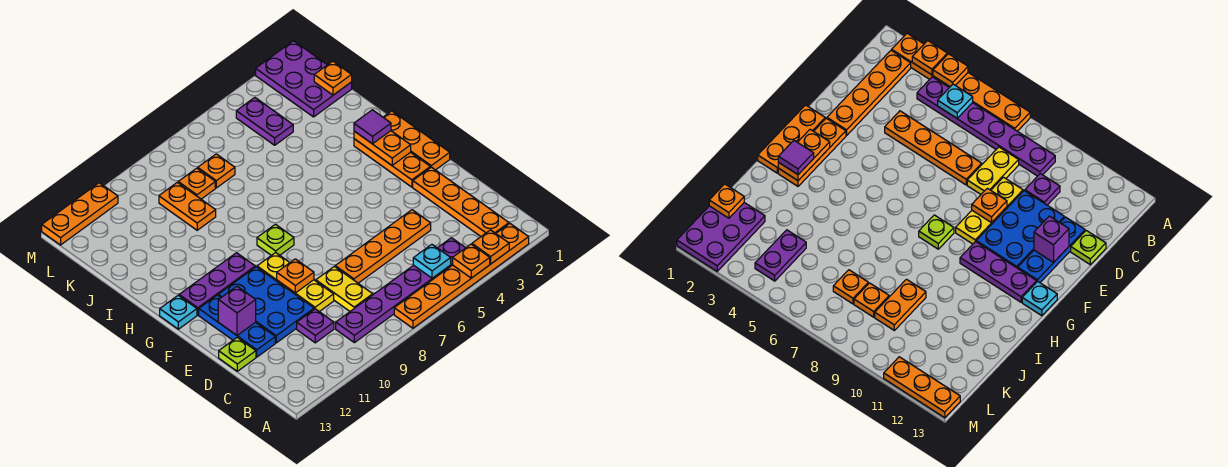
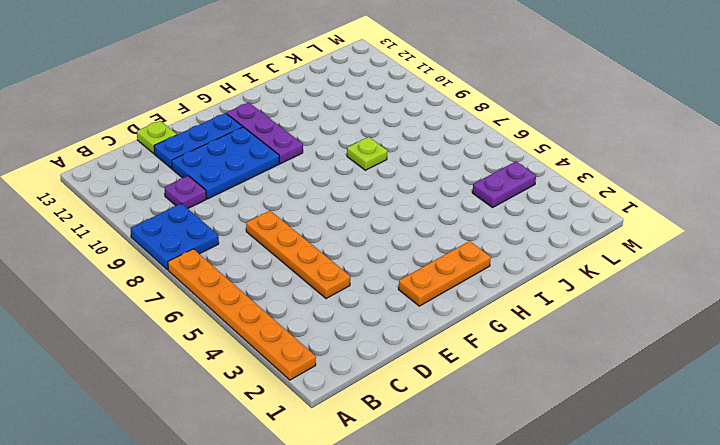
blue 2x2 plate [131,204,219,270] -> purple 1x6 plate [336,238,465,343]
lime 1x1 plate [347,137,387,170] -> lime 1x1 plate moved to [257,224,294,255]
none -> orange 1x4 plate [413,167,509,236]
none -> yellow 1x2 plate [316,266,373,311]
none -> yellow 1x3 plate [257,253,334,312]

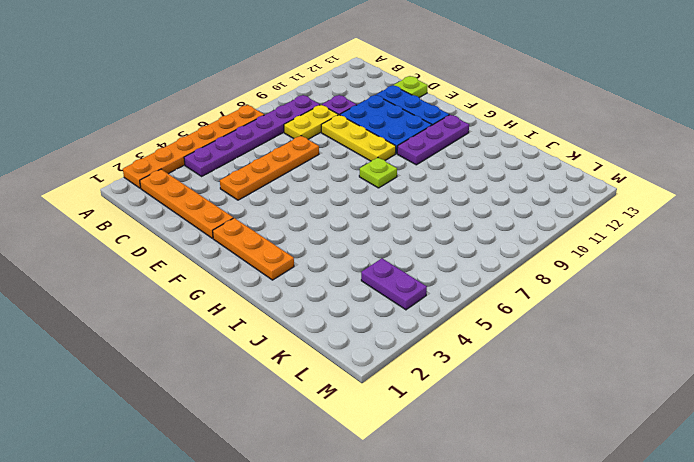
yellow 1x2 plate [284,105,338,139] -> yellow 1x2 plate turned to [316,266,373,311]
none -> orange 1x3 plate [383,111,450,170]
none -> cyan 1x1 plate [160,295,197,329]
none -> orange 1x2 plate [159,182,216,230]

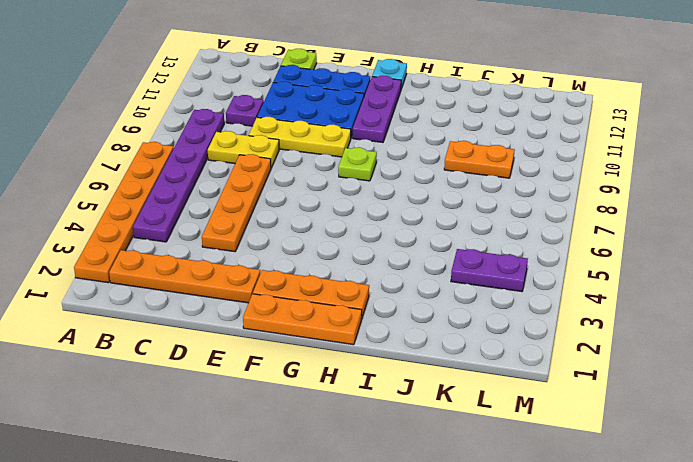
none -> purple 2x3 plate [256,41,352,117]
none -> orange 1x1 plate [198,154,235,188]
none -> orange 1x1 plate [178,168,215,199]

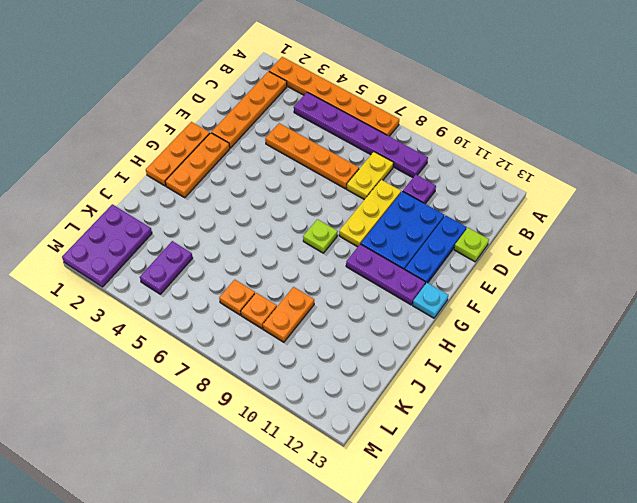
none -> orange 1x3 plate [42,183,118,245]
none -> orange 1x1 plate [472,230,509,264]
none -> orange 1x1 plate [453,244,490,278]

